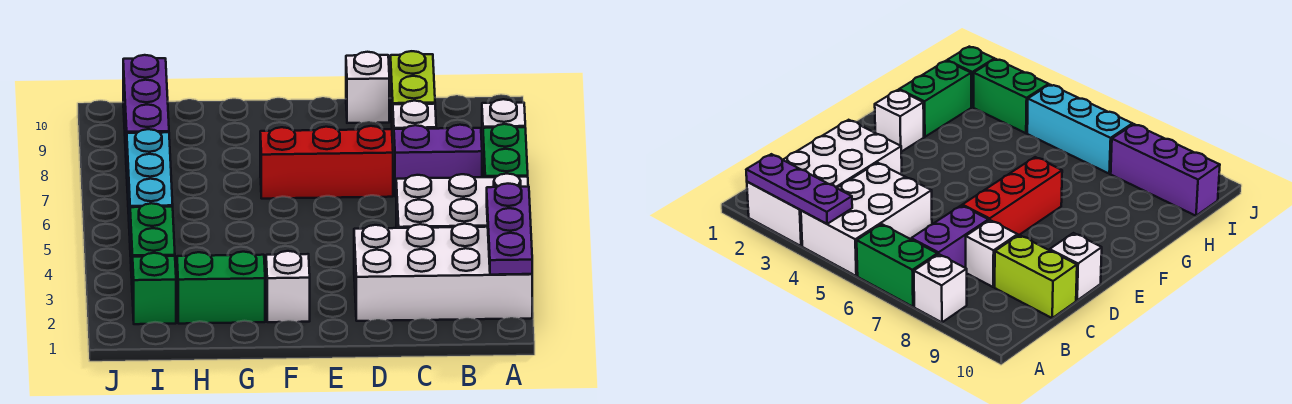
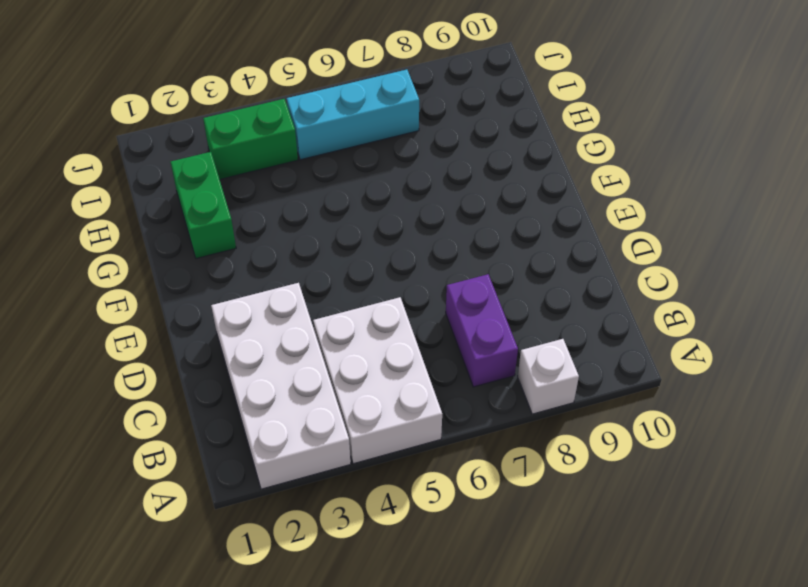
none -> green 1x2 brick [483,124,528,177]
none -> white 1x1 brick [392,101,436,163]
none -> lime 1x2 brick [391,51,435,141]

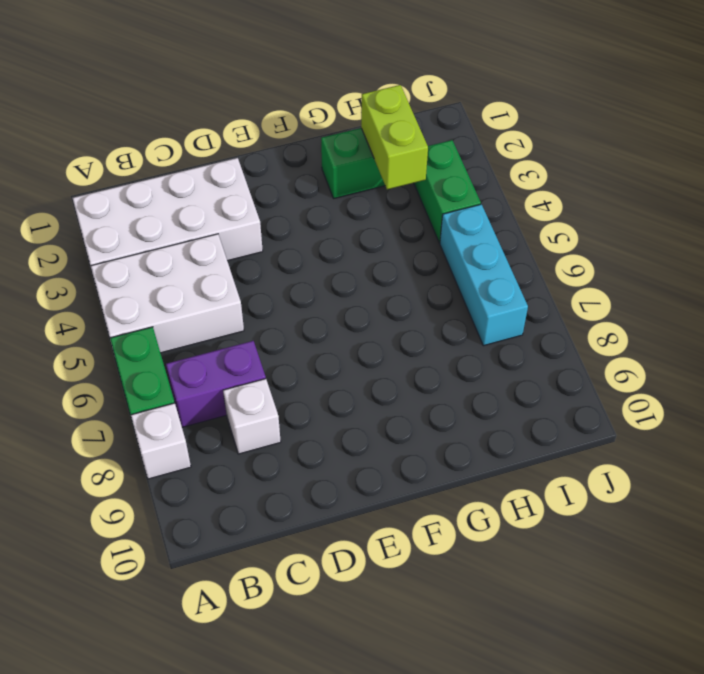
lime 1x2 brick [361,85,428,189] -> lime 1x2 brick moved to [391,51,435,141]
none -> red 1x3 brick [260,126,393,199]
none -> white 1x1 brick [346,52,389,123]
none -> white 1x1 brick [266,251,310,322]

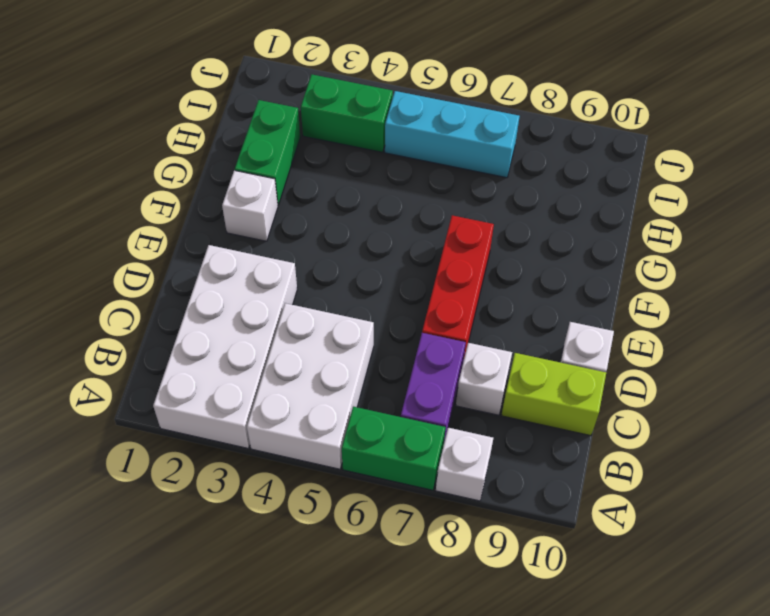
none -> green 1x1 brick [133,253,176,324]
none -> purple 1x3 brick [123,55,169,171]
none -> purple 1x3 plate [487,184,532,275]

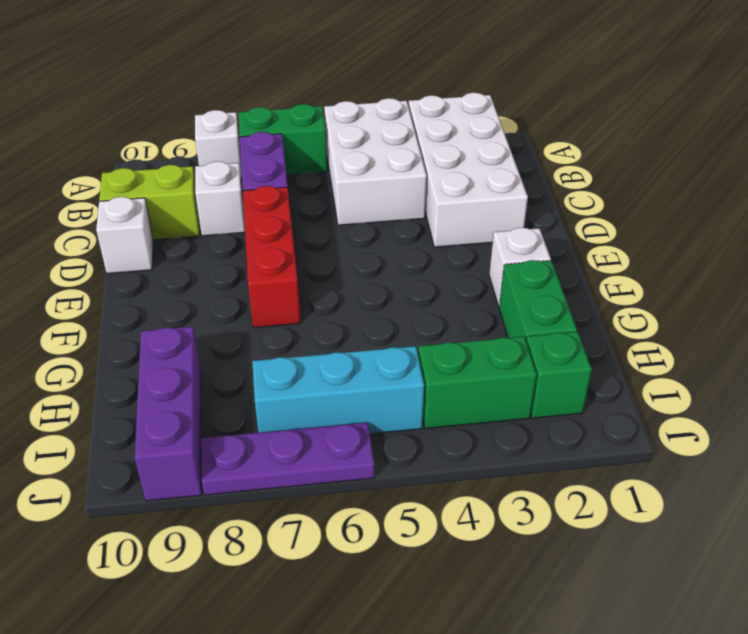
purple 1x3 brick [135,327,202,501] -> purple 1x3 brick turned to [123,55,169,171]
purple 1x3 plate [201,422,374,495] -> purple 1x3 plate moved to [487,184,532,275]

